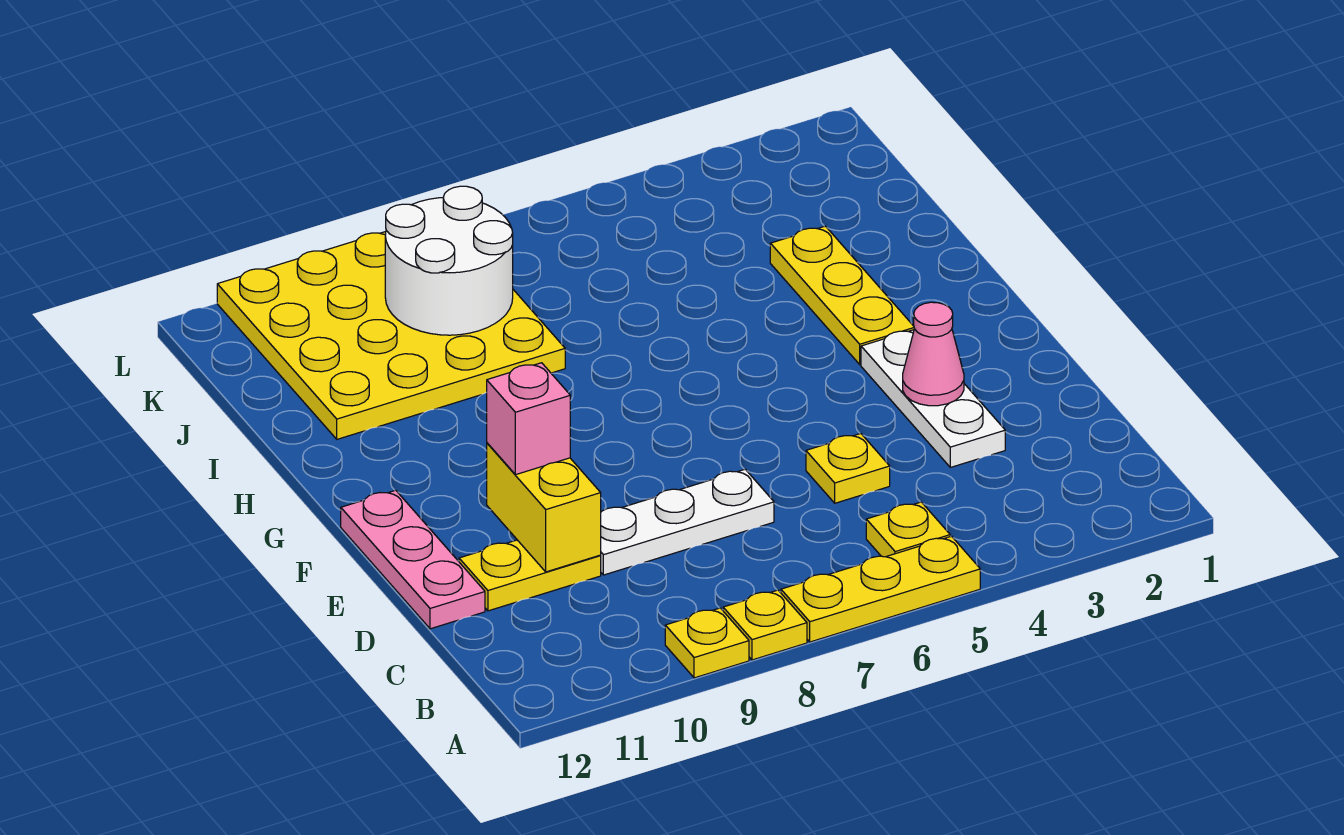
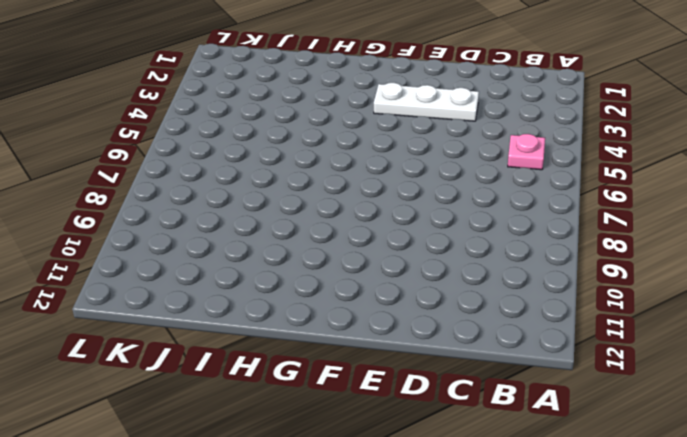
pink 1x1 plate [508,134,545,170] -> yellow 1x1 plate [866,502,950,557]
none -> yellow 1x3 plate [781,536,980,642]
none -> yellow 1x1 plate [723,590,807,660]
none -> yellow 1x1 plate [665,608,749,678]

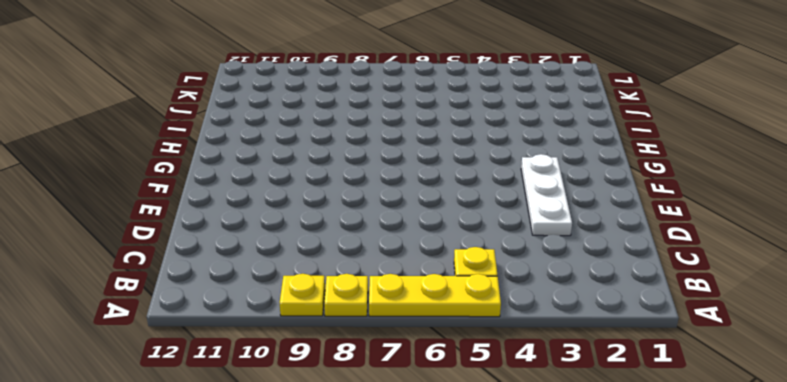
none -> yellow 1x1 plate [806,434,890,503]
none -> white 1x3 plate [600,469,774,575]
none -> yellow 1x2 plate [459,540,601,611]

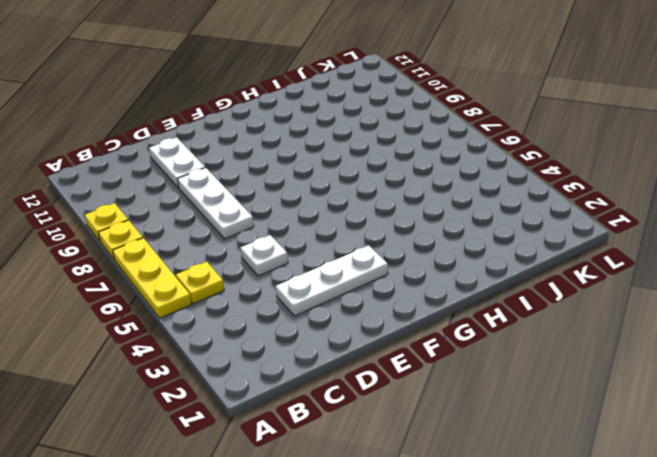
white 1x1 plate [240,235,288,276] -> yellow 1x1 plate [806,434,890,503]
white 1x2 plate [149,137,205,188] -> yellow 1x2 plate [459,540,601,611]
none -> pink 1x3 plate [341,490,485,629]
none -> yellow 1x3 plate [770,226,914,365]
none -> yellow 4x4 plate [217,232,565,439]

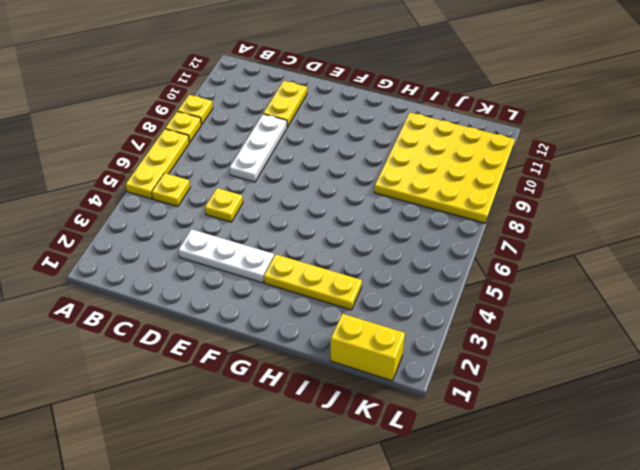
yellow 1x2 brick [330,314,405,381] -> yellow 1x2 brick moved to [487,443,601,572]
none -> pink 1x3 plate [341,490,485,629]
none -> pink 1x1 cone [903,302,964,406]
none -> white 2x2 round brick [385,186,513,335]

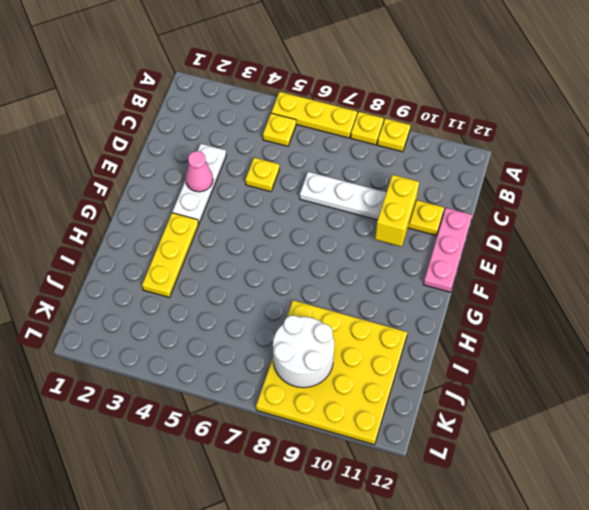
none -> pink 1x1 brick [487,363,570,475]

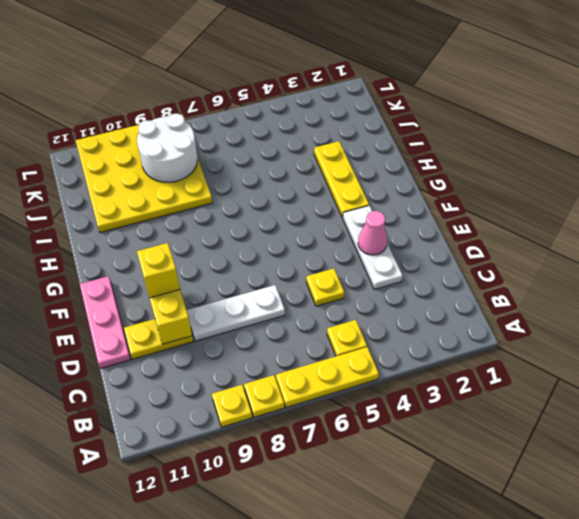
yellow 1x1 brick [137,243,180,298] -> pink 1x1 brick [487,363,570,475]

